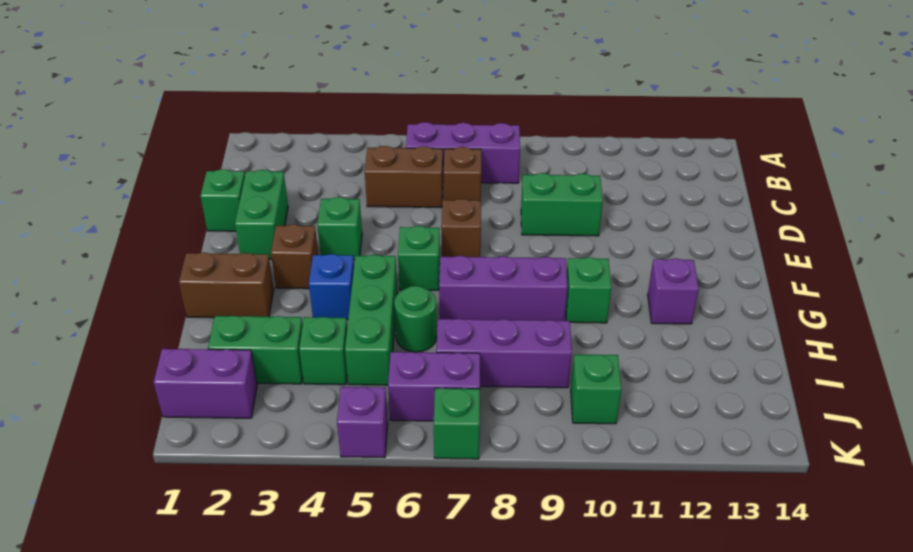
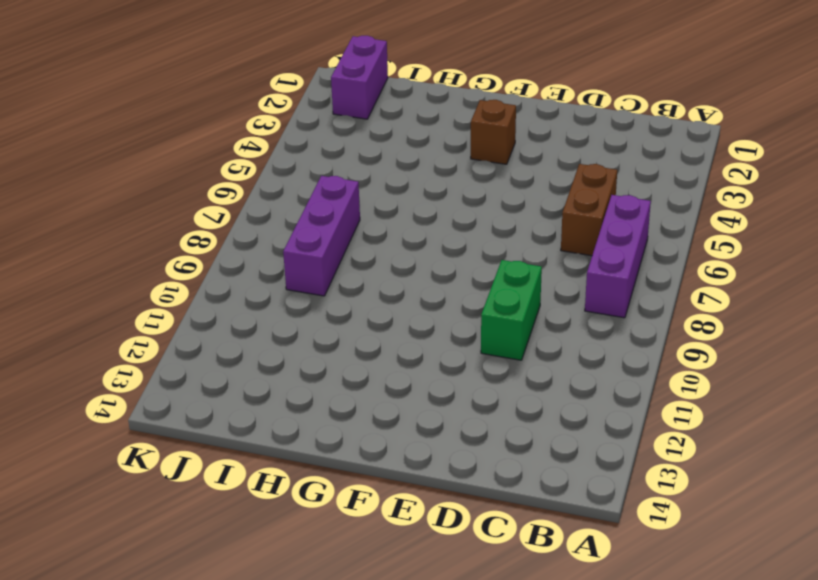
none -> brown 1x1 brick [444,147,481,201]
none -> green 1x1 brick [201,169,245,231]
none -> green 1x2 brick [235,170,288,259]

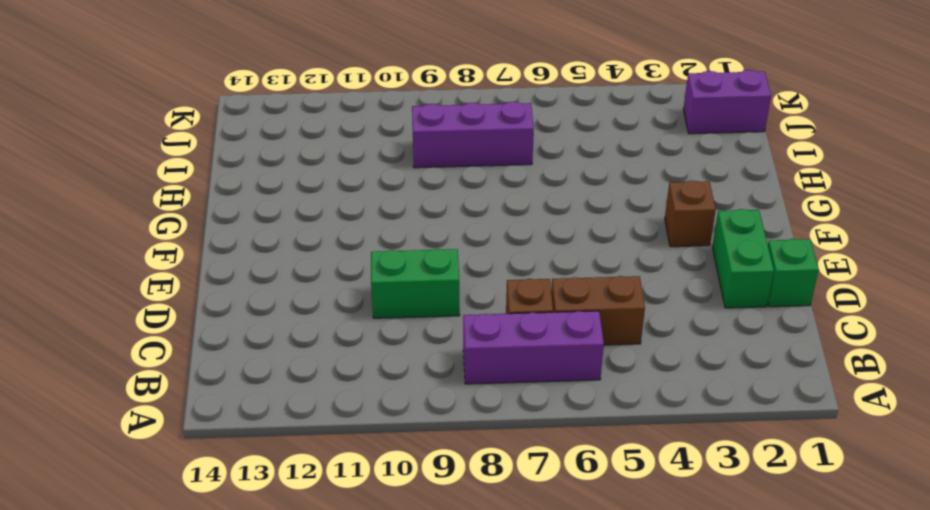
none -> green 1x1 brick [317,197,362,260]
none -> brown 1x1 brick [441,199,481,257]
none -> green 1x1 brick [398,226,440,290]

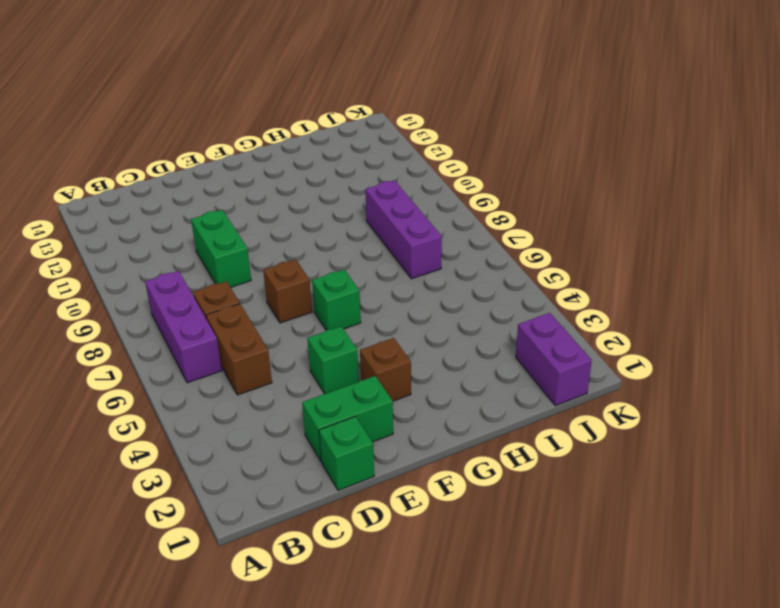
none -> brown 1x2 brick [179,252,274,318]
none -> blue 1x1 brick [309,254,354,319]
none -> green 1x3 brick [345,254,397,385]

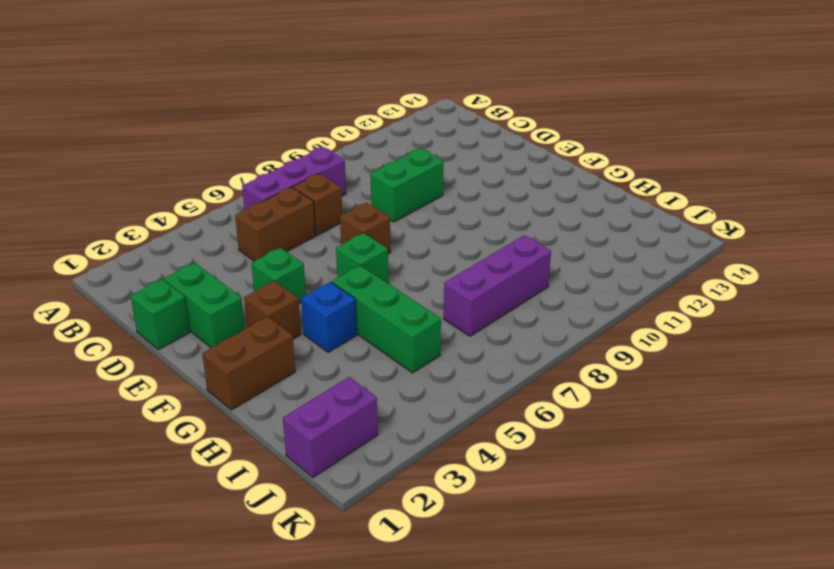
none -> purple 1x3 brick [439,256,568,321]
none -> green 1x1 brick [566,257,611,323]
none -> purple 1x1 brick [648,258,699,324]

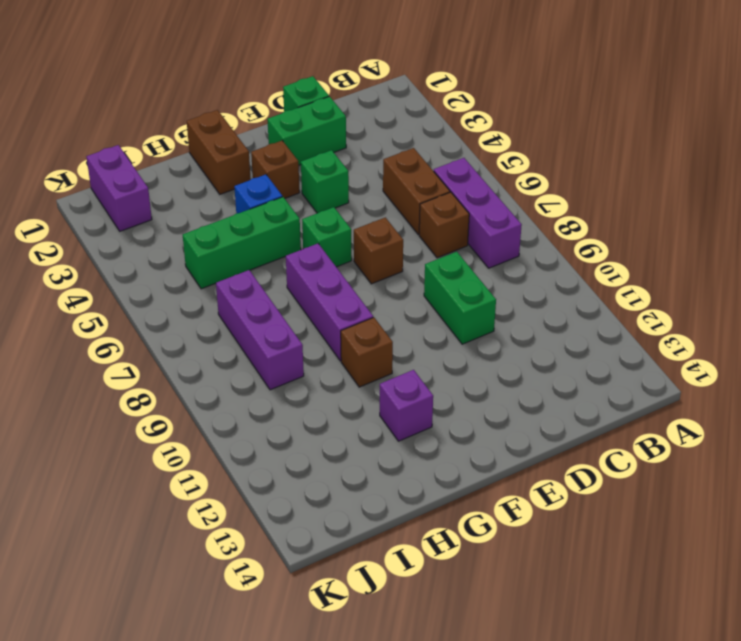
brown 1x1 brick [341,317,393,387] -> green 1x1 brick [566,257,611,323]
none -> green 1x1 round brick [394,286,437,352]
none -> green 1x2 brick [208,316,303,384]
none -> green 1x1 brick [299,317,347,385]

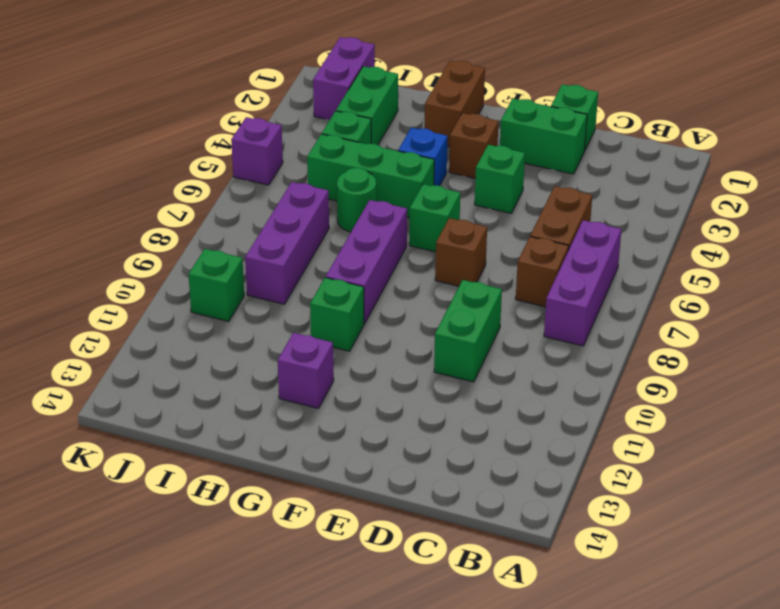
none -> purple 1x2 brick [388,352,480,421]
none -> green 1x1 brick [434,388,480,459]

